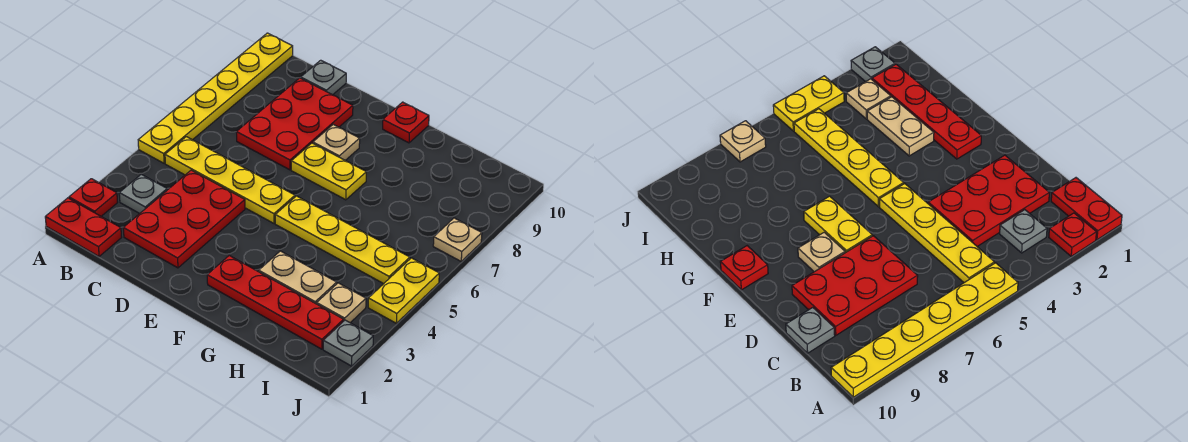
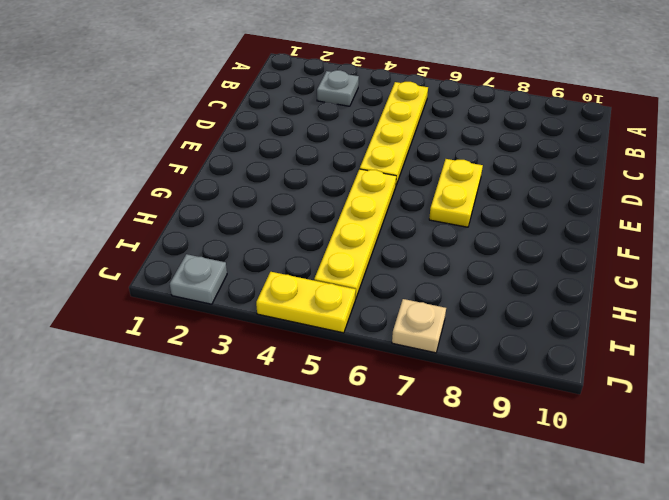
none -> red 1x2 plate [45,198,122,256]
none -> red 1x1 plate [69,179,118,216]
none -> yellow 1x6 plate [138,33,293,163]

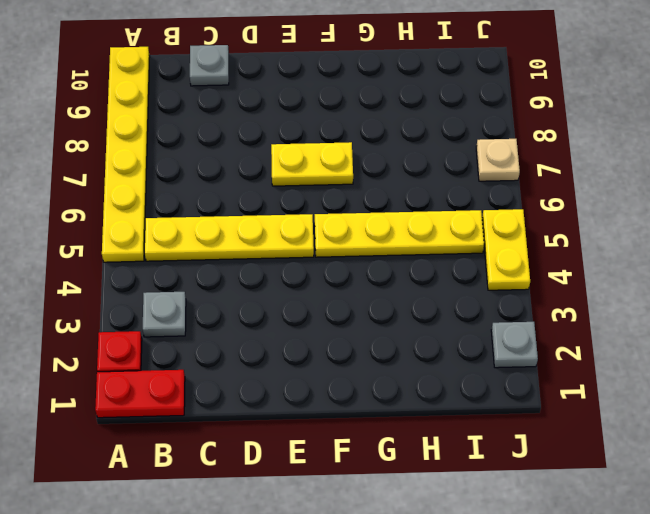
none -> red 2x3 plate [123,170,245,268]
none -> red 2x3 plate [236,78,353,170]
none -> tan 1x1 plate [313,124,360,160]

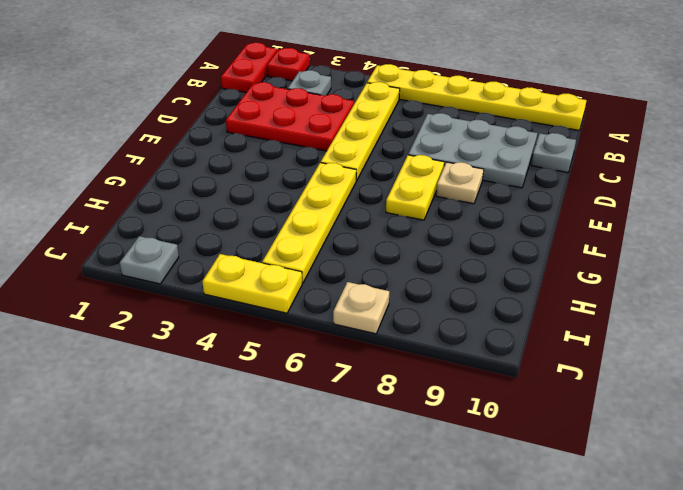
grey 2x3 plate [408,113,537,188] -> red 2x3 plate [236,78,353,170]
none -> red 1x4 plate [207,256,344,349]
none -> red 1x1 plate [383,102,429,143]
none -> tan 1x2 plate [259,251,337,304]

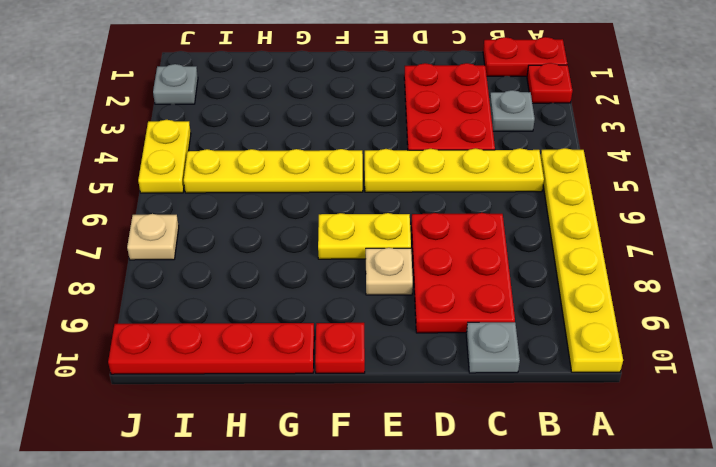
red 1x4 plate [108,323,314,374] -> red 1x4 plate moved to [207,256,344,349]
none -> tan 1x2 plate [259,251,337,304]
none -> tan 1x1 plate [317,283,366,323]

